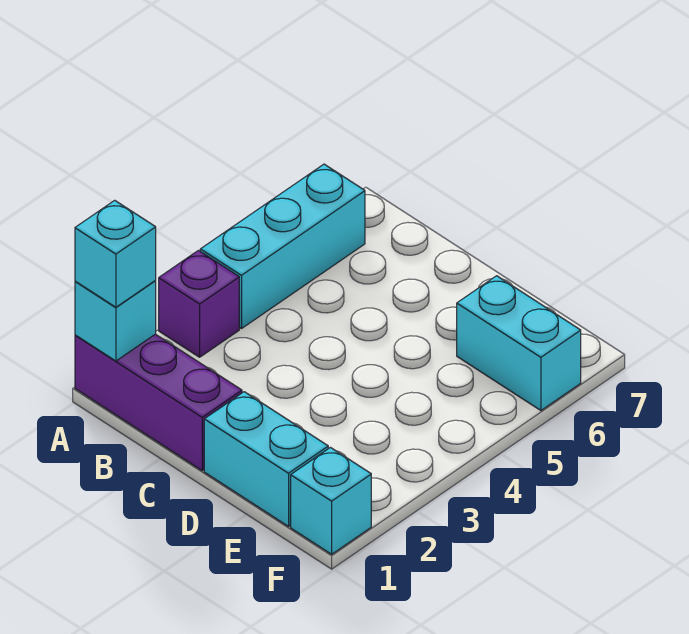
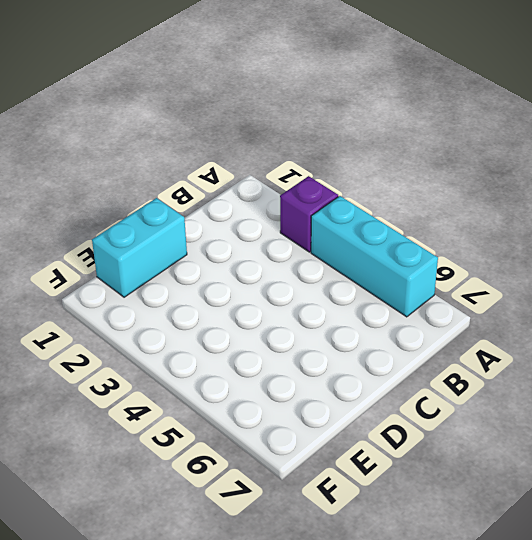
none -> purple 1x3 brick [75,334,242,470]
none -> cyan 1x2 brick [457,276,581,410]

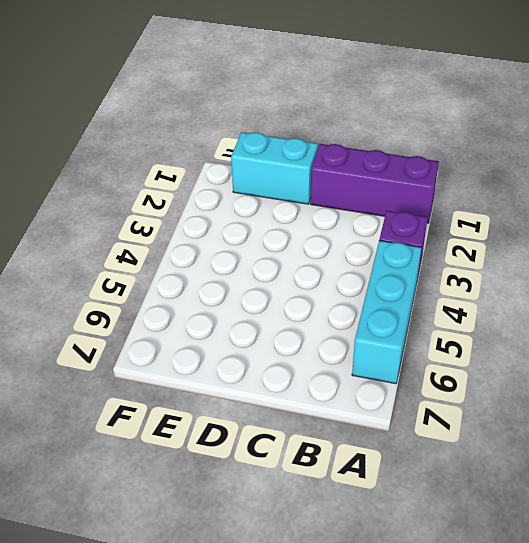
none -> cyan 1x2 brick [457,276,581,410]
none -> cyan 1x1 brick [291,448,371,554]

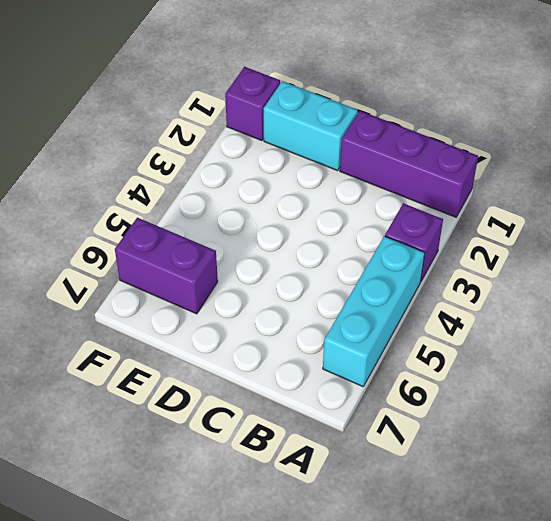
purple 1x2 brick [115,218,218,314] -> cyan 1x2 brick [457,276,581,410]
purple 1x1 brick [225,67,280,141] -> cyan 1x1 brick [291,448,371,554]
none -> cyan 1x1 brick [75,281,156,361]
none -> cyan 1x1 brick [75,200,156,307]

